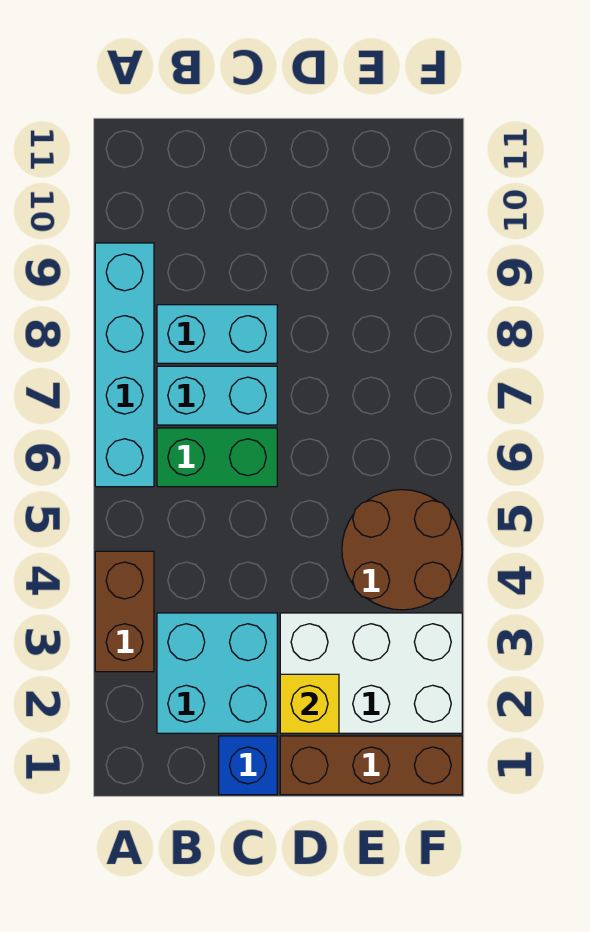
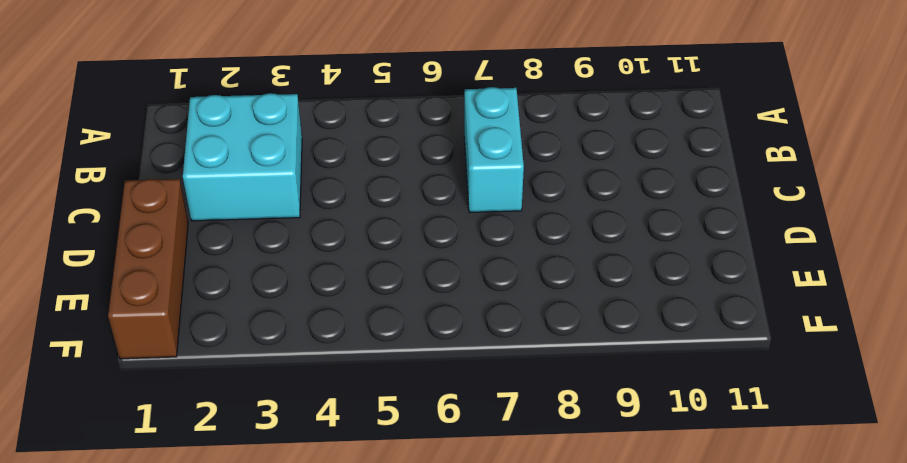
none -> brown 1x2 brick [95,551,154,672]
none -> cyan 1x4 brick [95,243,154,487]

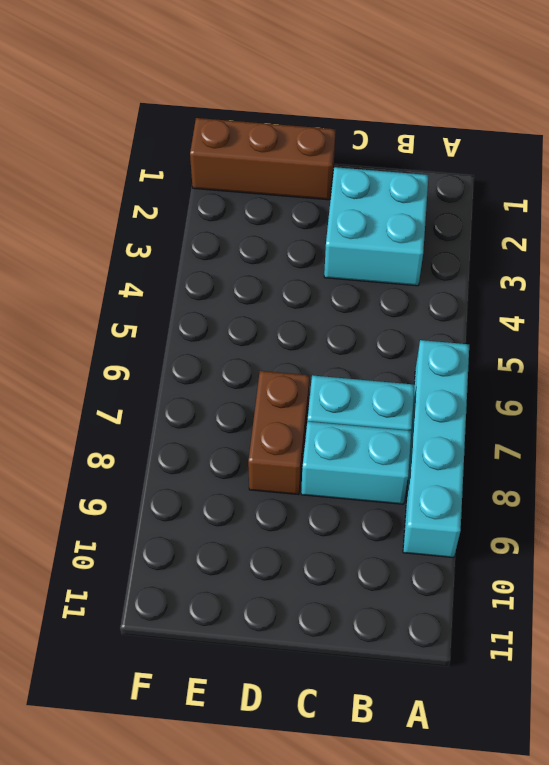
brown 1x2 brick [248,371,309,495] -> brown 1x2 brick moved to [95,551,154,672]
none -> green 1x2 brick [157,428,277,487]
none -> blue 1x1 brick [219,736,277,795]

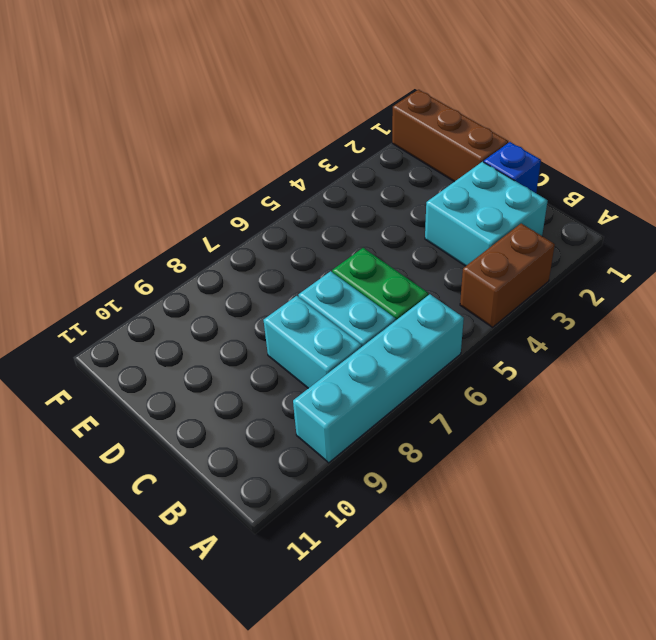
none -> white 2x3 brick [280,613,462,733]
none -> brown 2x2 round brick [342,490,462,610]

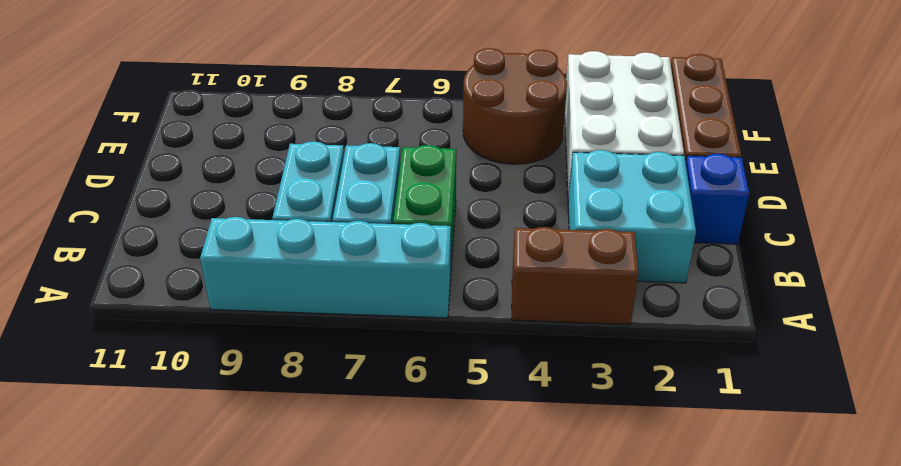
none -> yellow 1x1 brick [280,674,339,733]

